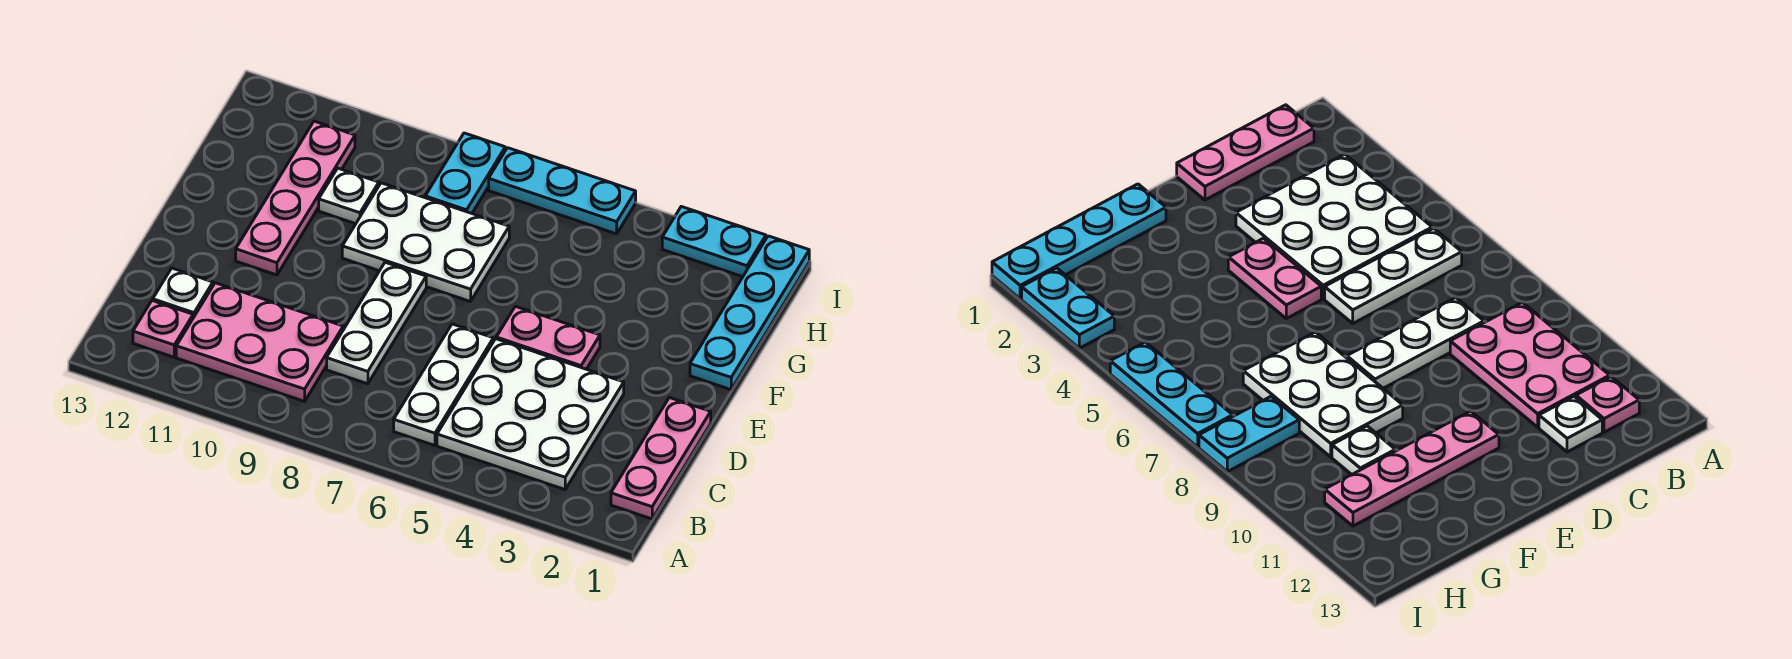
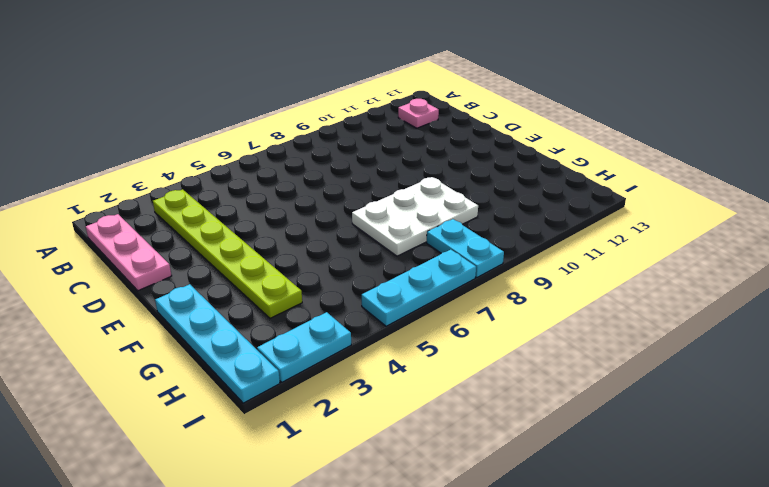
lime 1x6 plate [153,189,302,318] -> white 3x3 plate [437,339,624,490]
none -> white 1x3 plate [394,324,493,446]
none -> pink 2x3 plate [176,283,343,401]
none -> white 1x3 plate [327,262,426,384]

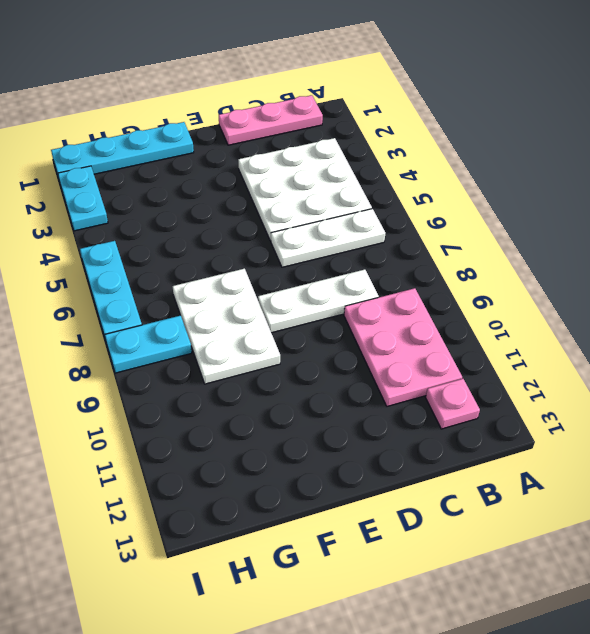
none -> white 1x1 plate [153,268,213,318]
none -> pink 1x2 plate [496,306,600,369]
none -> pink 1x4 plate [236,121,355,275]

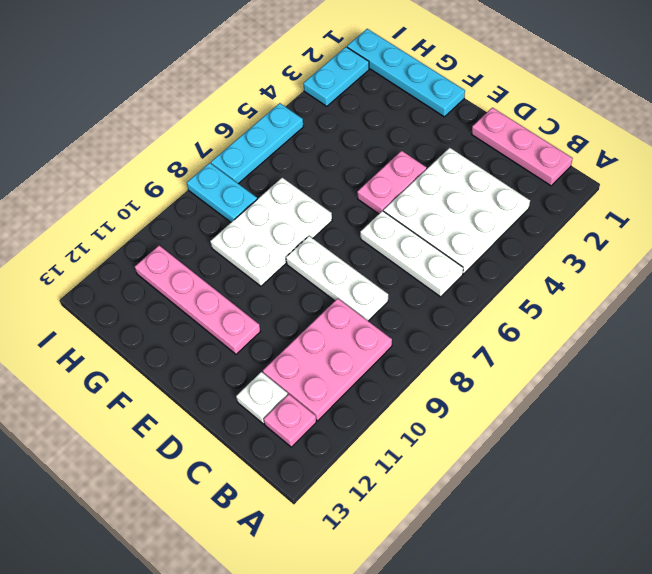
none -> white 1x1 plate [319,168,379,224]

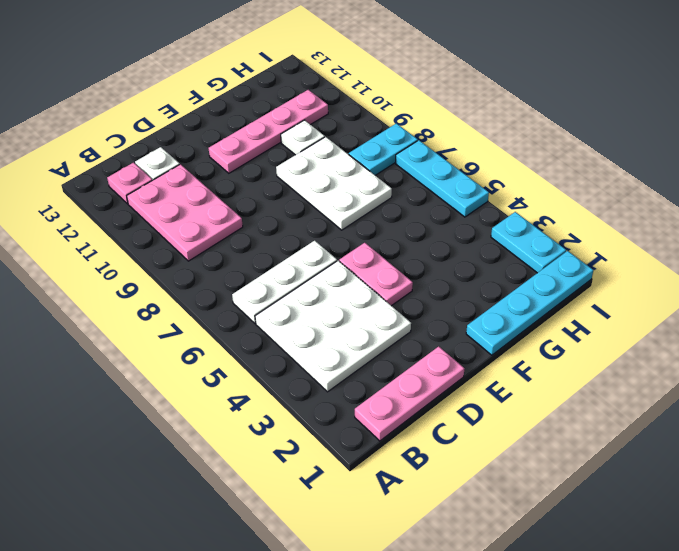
none -> white 1x3 plate [327,262,426,384]

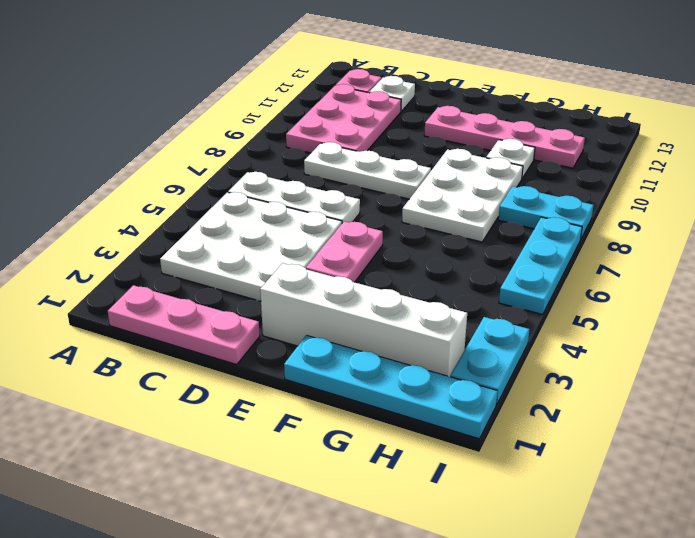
white 1x4 brick [260,263,467,377] -> none

